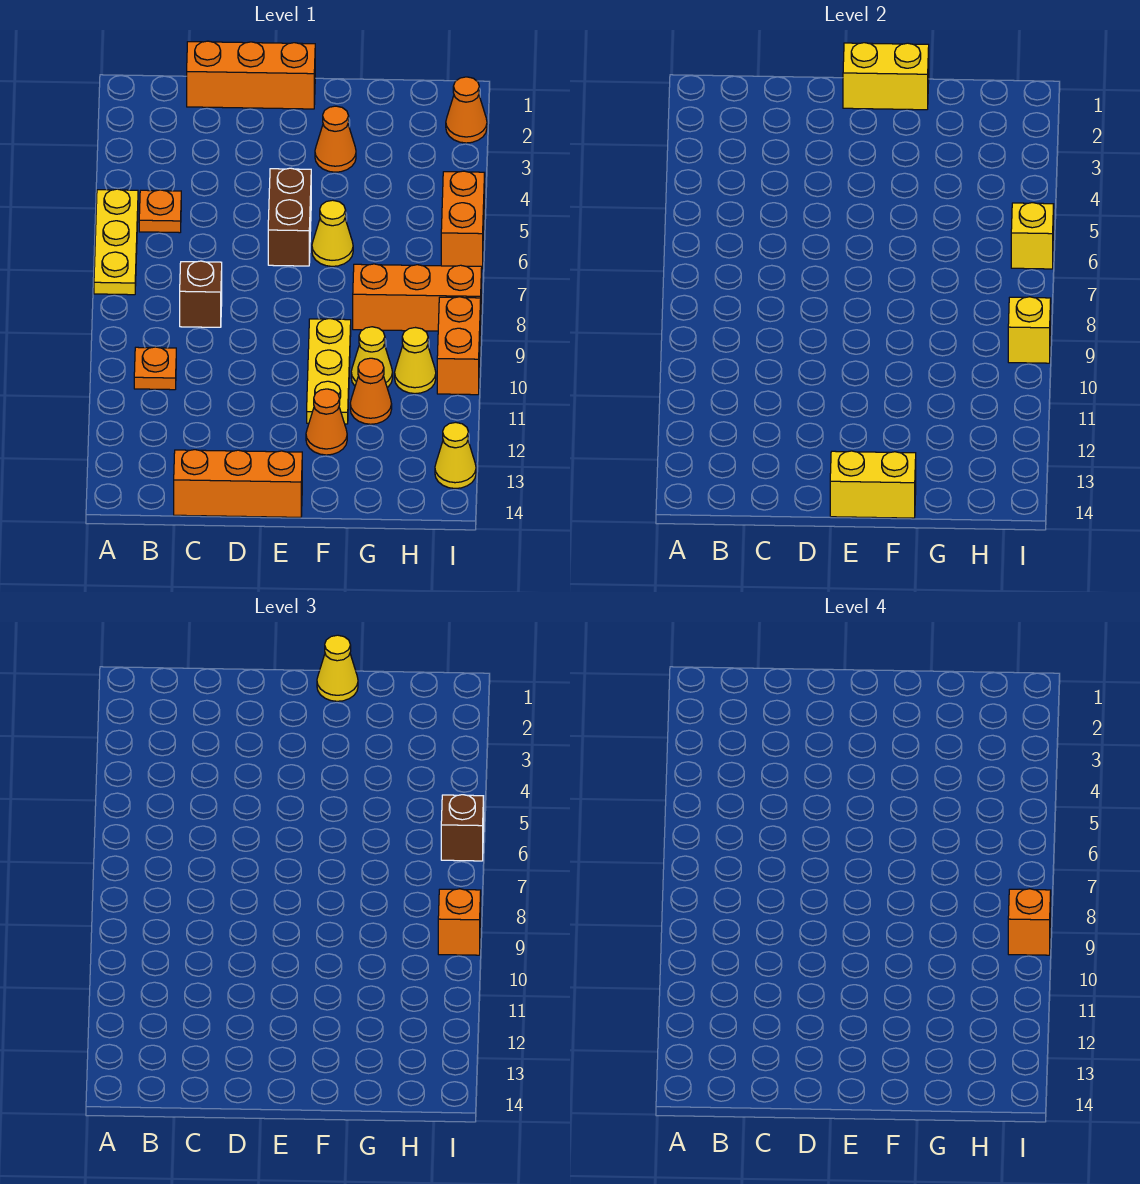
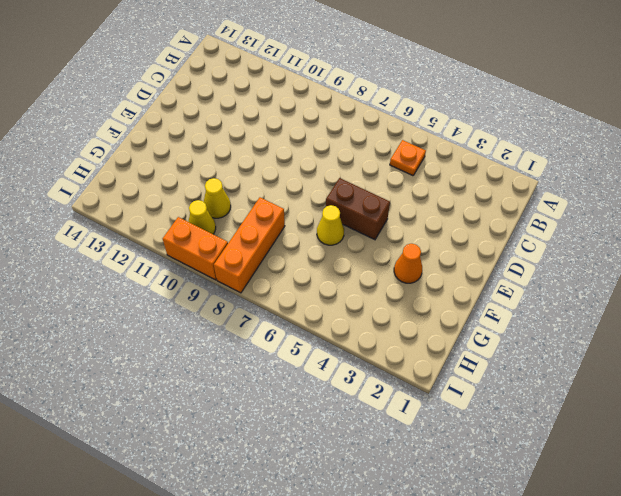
none -> yellow 1x3 plate [94,189,138,295]
none -> orange 1x1 plate [134,347,176,390]
none -> orange 1x3 brick [187,41,315,109]

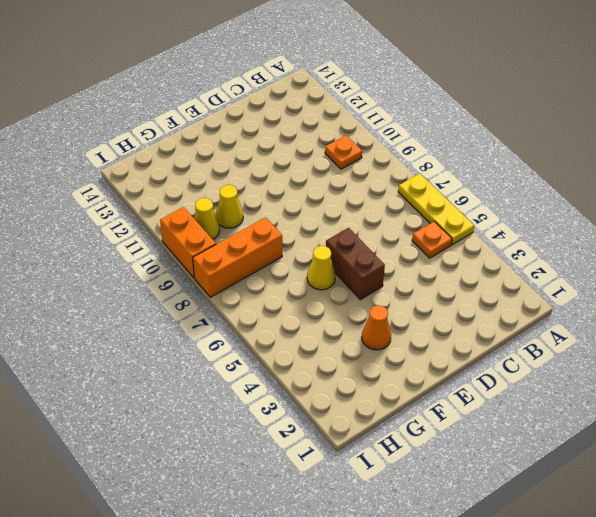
none -> orange 1x3 brick [187,41,315,109]
none -> brown 1x1 brick [180,261,222,327]
none -> orange 1x3 brick [174,450,302,517]

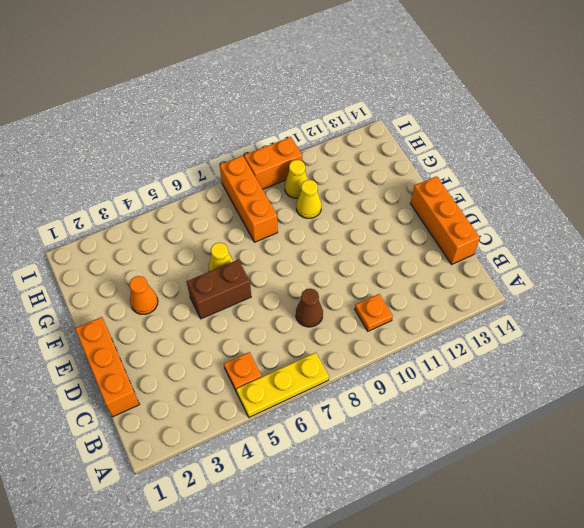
brown 1x1 cone [296,289,323,327] -> brown 1x1 brick [180,261,222,327]
none -> yellow 1x3 plate [307,319,351,424]
none -> orange 1x1 cone [306,389,347,455]
none -> orange 1x1 cone [350,358,392,424]

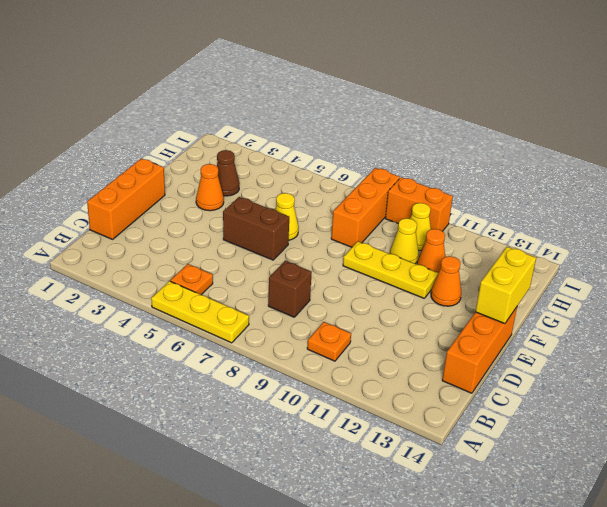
brown 1x1 cone [217,150,240,196] -> none
none -> orange 1x1 cone [446,77,487,143]
none -> orange 1x2 brick [441,171,485,269]
none -> yellow 1x1 cone [435,422,476,488]

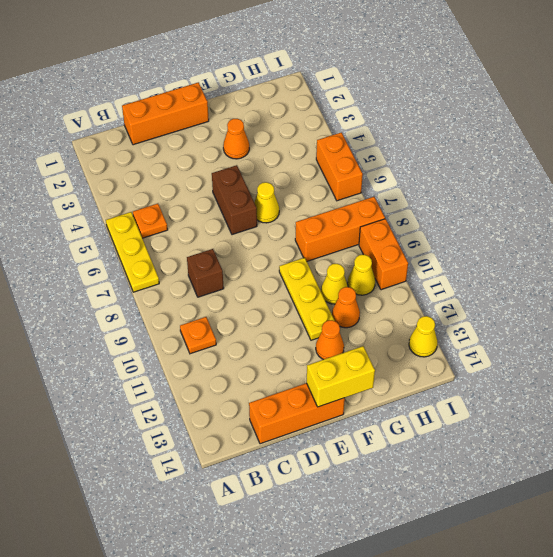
none -> orange 1x1 cone [446,77,487,143]
none -> yellow 1x2 brick [843,43,929,110]
none -> yellow 1x1 brick [1011,203,1054,269]

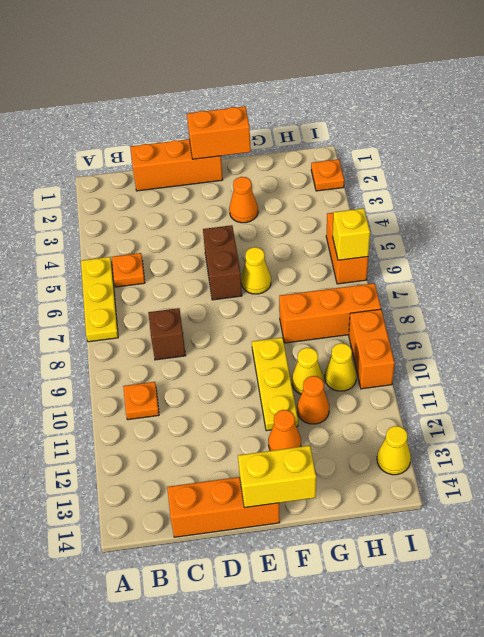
orange 1x2 brick [187,106,251,159] -> yellow 1x2 brick [843,43,929,110]
orange 1x1 plate [311,159,344,191] -> orange 1x1 cone [446,77,487,143]
none -> yellow 1x1 brick [1008,297,1051,363]
none -> yellow 1x1 cone [317,635,358,701]
none -> brown 1x1 brick [441,795,484,861]

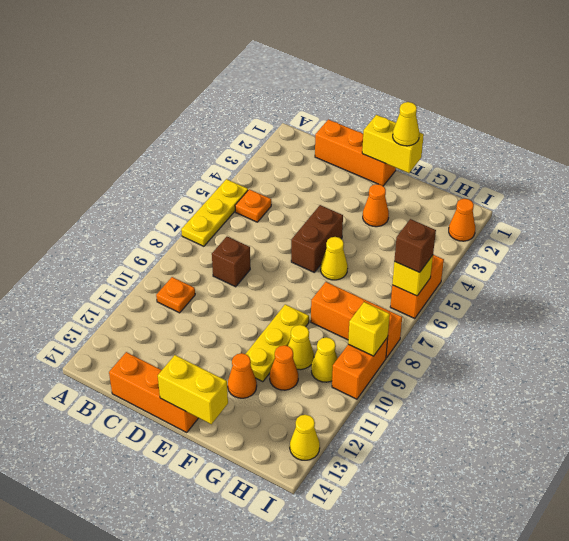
none -> orange 1x1 brick [438,889,481,955]
none -> orange 1x1 brick [1008,889,1051,955]

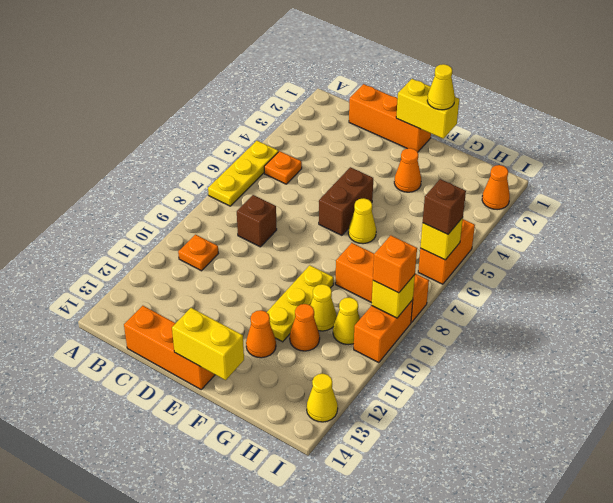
none -> orange 1x1 brick [1008,889,1051,955]

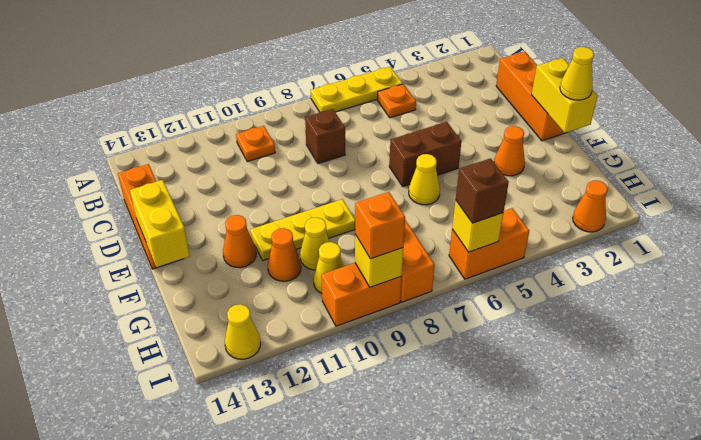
none -> orange 1x1 brick [1008,889,1051,955]

